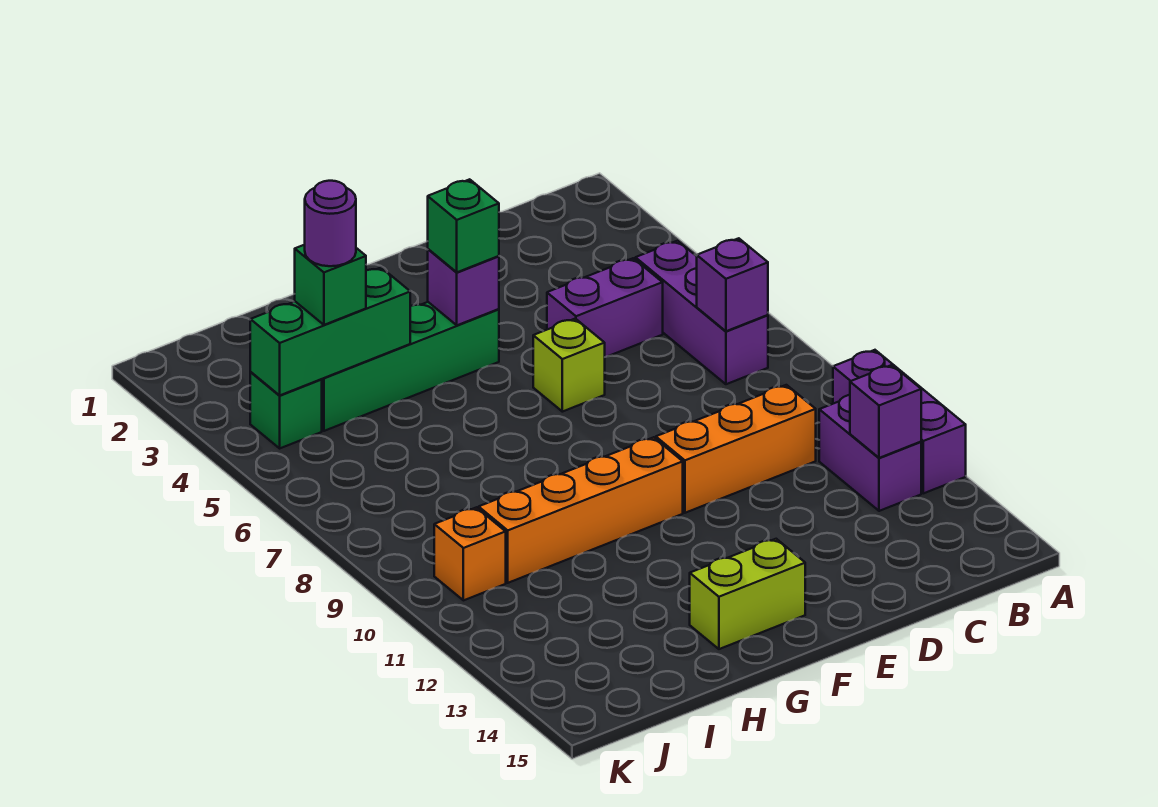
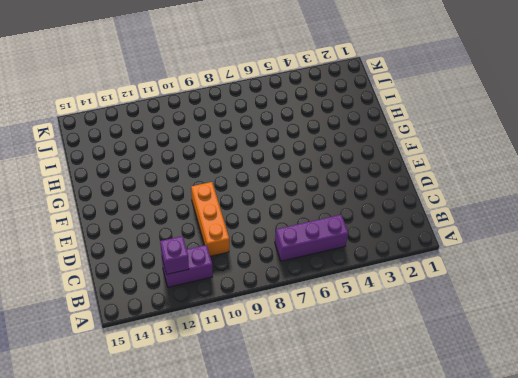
none -> purple 1x3 brick [833,350,966,493]
none -> purple 1x2 brick [547,258,663,357]
none -> lime 1x1 brick [533,319,605,412]

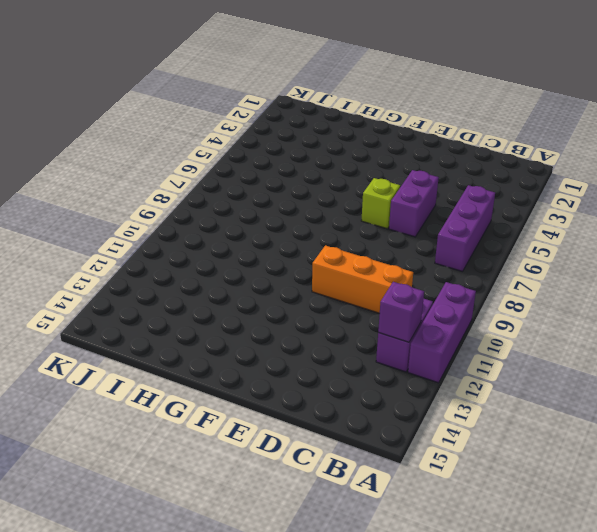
purple 1x2 brick [389,170,439,237] -> purple 1x2 brick turned to [547,258,663,357]
none -> green 1x4 brick [321,302,499,431]
none -> orange 1x4 brick [479,437,683,583]
none -> lime 1x2 brick [690,539,805,649]

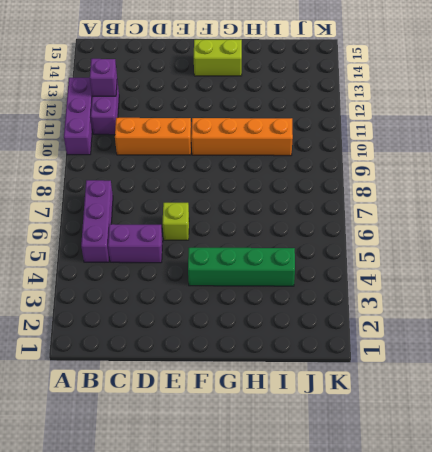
none -> green 1x1 brick [250,372,322,448]
none -> orange 1x1 brick [434,507,506,600]
none -> purple 1x1 brick [697,238,768,331]

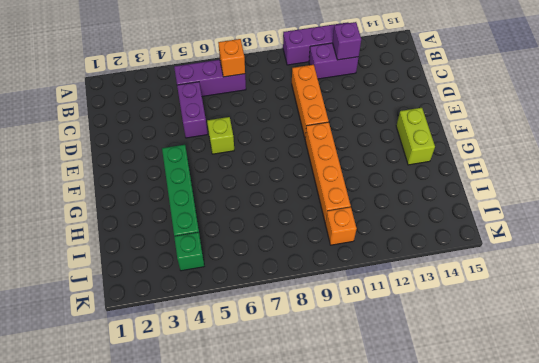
orange 1x1 brick [218,39,245,77] -> purple 1x1 brick [697,238,768,331]
none -> purple 1x1 brick [428,249,499,325]
none -> green 1x3 brick [250,268,410,396]
none -> green 1x1 brick [428,179,499,272]

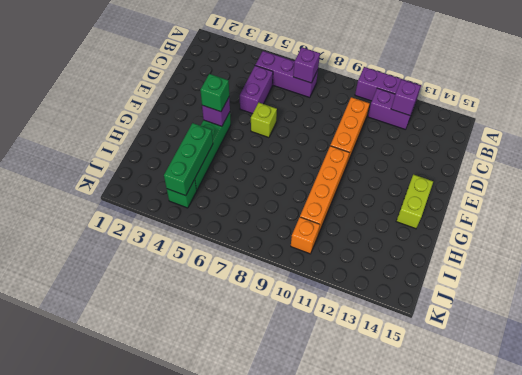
none -> green 1x1 brick [295,245,366,325]
none -> purple 1x1 round brick [305,181,356,266]

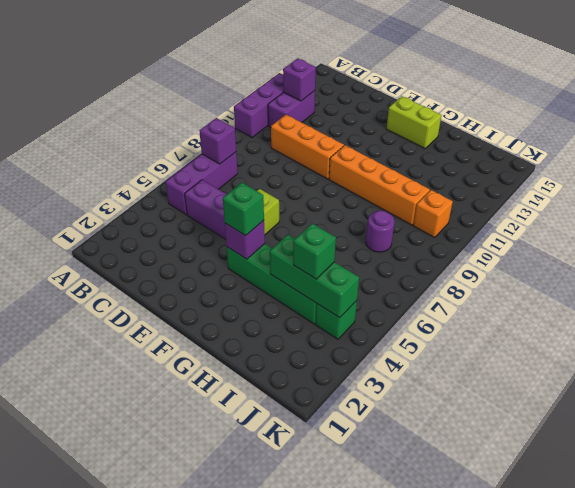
purple 1x1 round brick [366,211,395,252] -> purple 1x1 round brick moved to [305,181,356,266]

